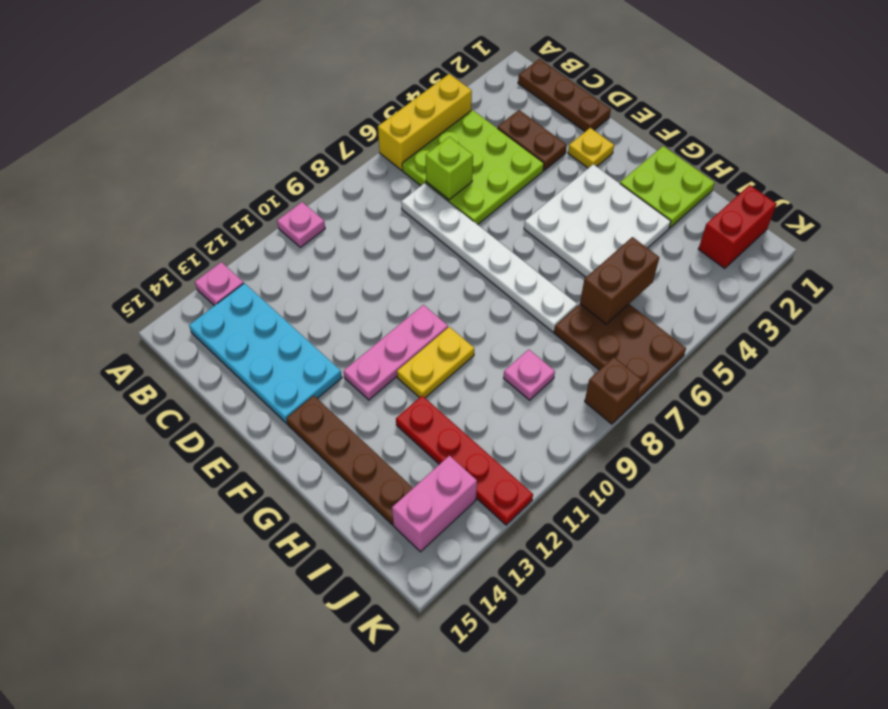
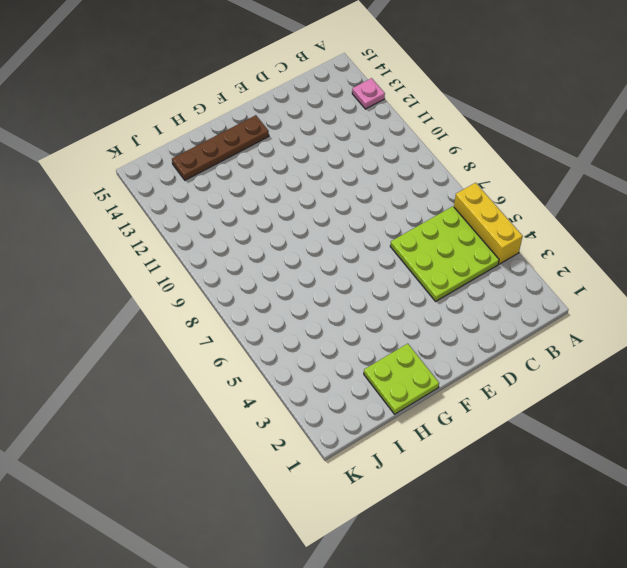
none -> pink 1x1 plate [277,202,325,247]
none -> brown 1x3 plate [518,59,611,131]
none -> cyan 2x4 plate [189,283,342,423]

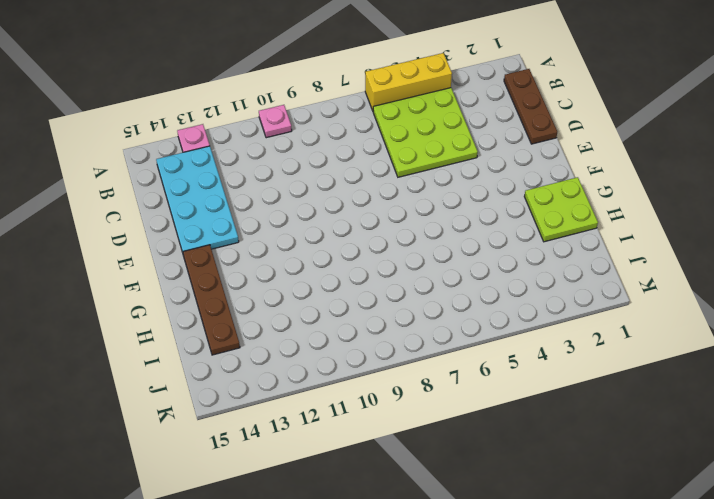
none -> brown 1x2 plate [497,110,567,170]
none -> white 1x6 plate [401,183,577,332]
none -> yellow 1x1 plate [568,128,614,168]

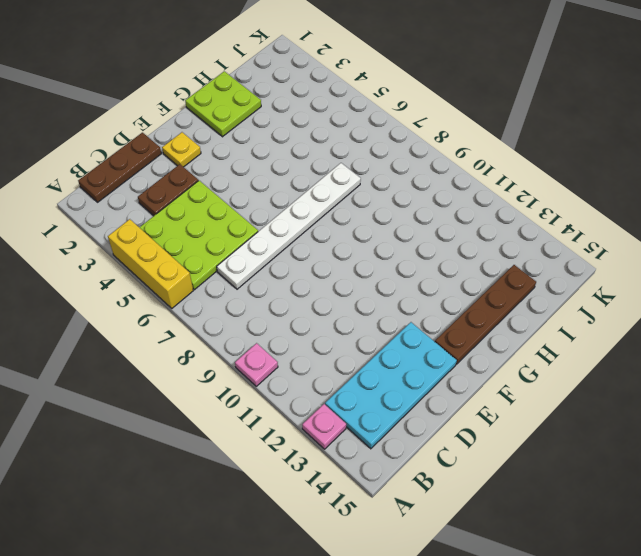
none -> white 3x3 plate [524,164,671,277]
none -> pink 1x3 plate [344,305,448,400]
none -> yellow 1x2 plate [397,327,474,398]

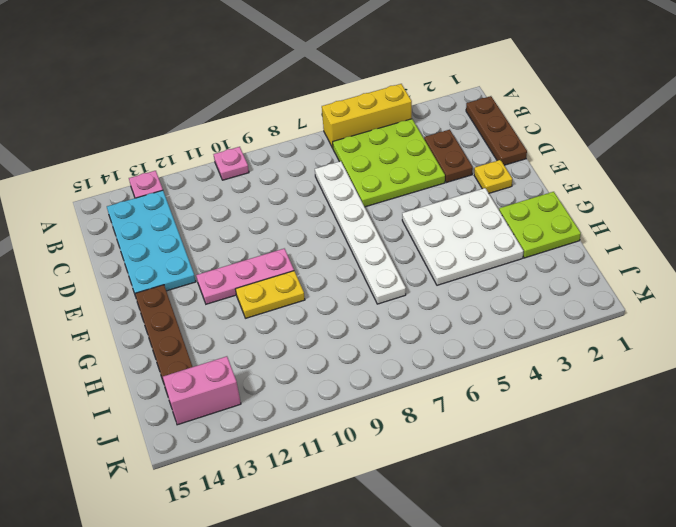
none -> red 1x4 plate [396,396,533,525]
none -> brown 2x3 plate [554,304,686,400]
none -> pink 1x1 plate [504,349,555,400]

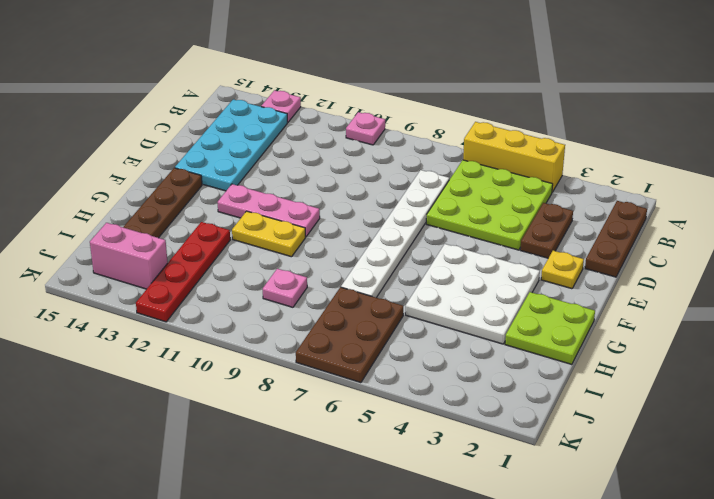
none -> red 1x2 brick [699,185,777,269]
none -> brown 1x1 brick [585,357,642,424]
none -> lime 1x1 brick [426,137,473,200]

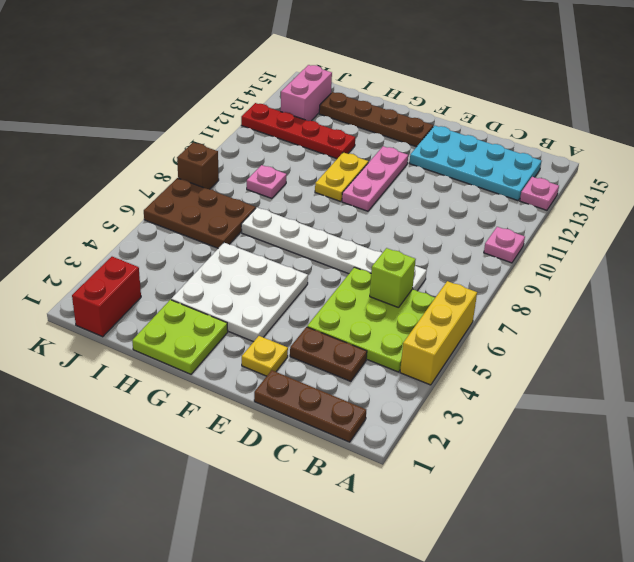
none -> brown 1x2 brick [580,237,659,324]

